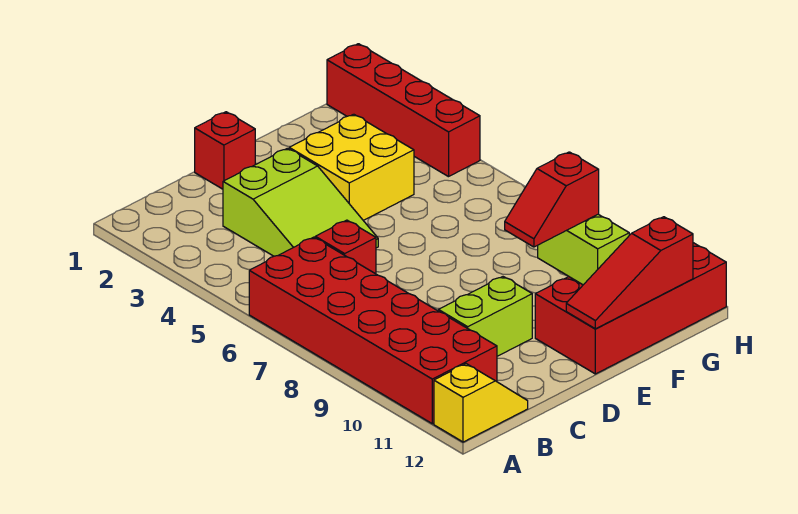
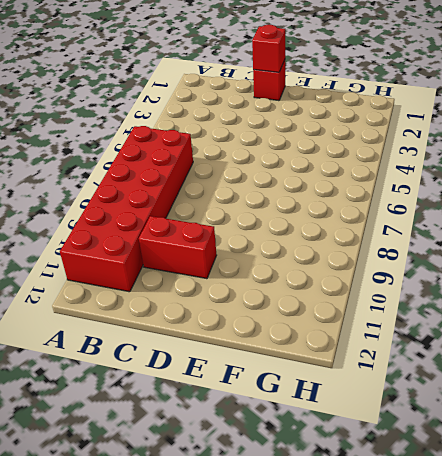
red 1x2 brick [139,216,217,279] -> lime 1x2 brick [438,277,532,356]
red 1x1 brick [252,25,285,72] -> red 1x1 brick moved to [315,220,376,274]
none -> yellow 1x2 slope [434,364,528,442]
none -> lime 2x3 slope [223,148,378,256]
none -> yellow 2x2 brick [289,114,414,220]

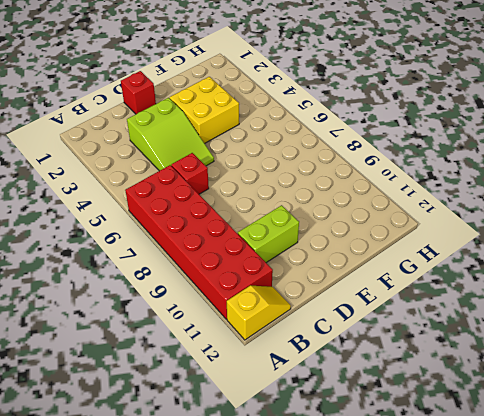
none -> red 2x4 brick [535,243,726,374]
none -> red 1x4 brick [327,44,480,177]
none -> red 1x3 slope [566,217,693,329]

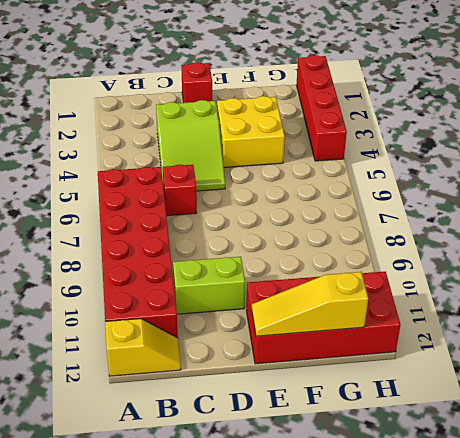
yellow 1x3 slope [252,272,368,336] -> red 1x3 slope [566,217,693,329]
none -> lime 1x2 brick [538,214,629,285]
none -> red 1x2 slope [505,152,599,247]

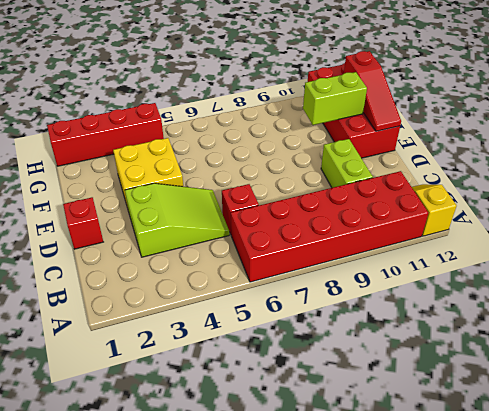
none -> red 1x2 slope [505,152,599,247]

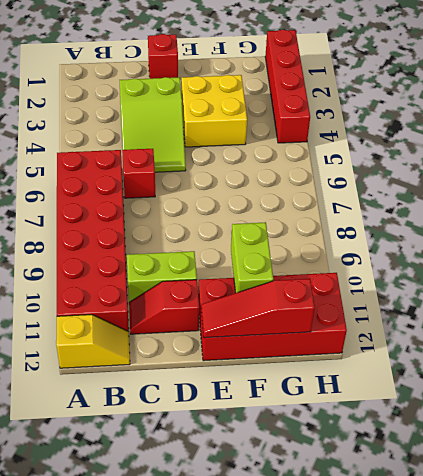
red 1x2 slope [129,280,199,334] -> red 1x2 slope moved to [505,152,599,247]

